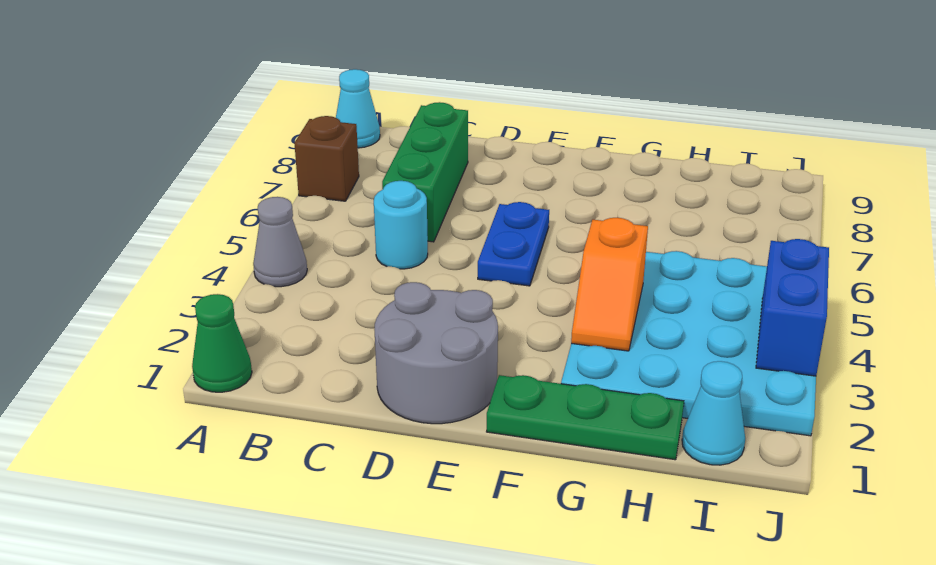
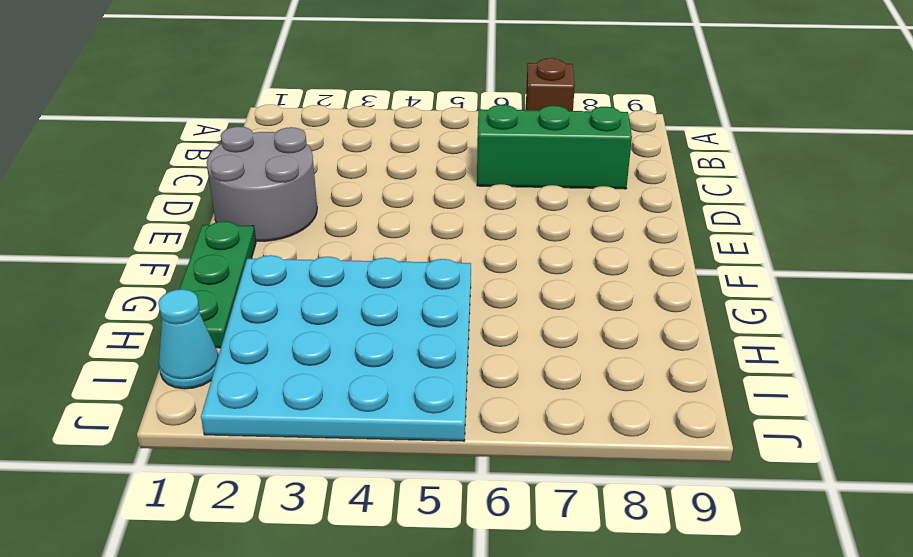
none -> green 1x1 cone [192,294,252,392]
none -> grey 1x1 cone [253,197,307,287]
none -> cyan 1x1 cone [336,69,380,148]

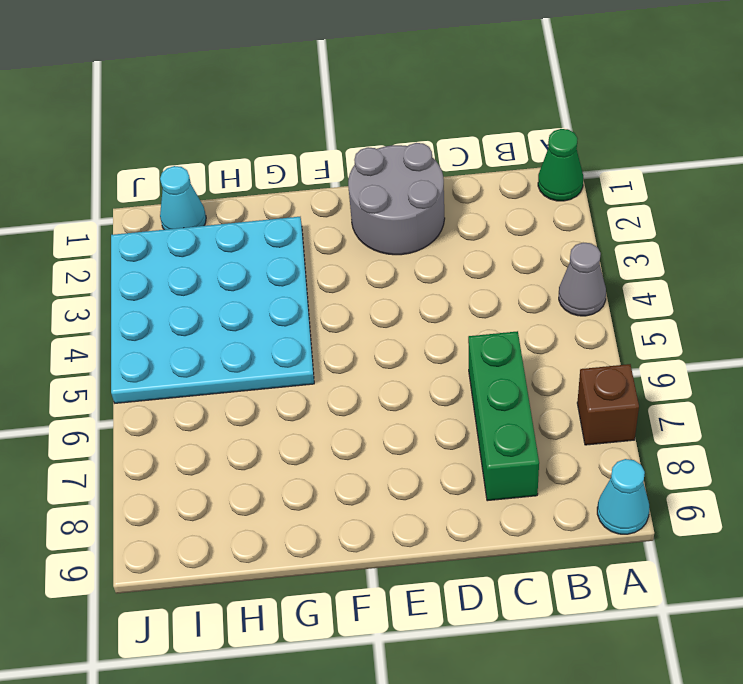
none -> cyan 1x1 round brick [374,181,428,269]
none -> blue 1x2 plate [478,202,549,286]
none -> green 1x3 plate [487,375,684,460]

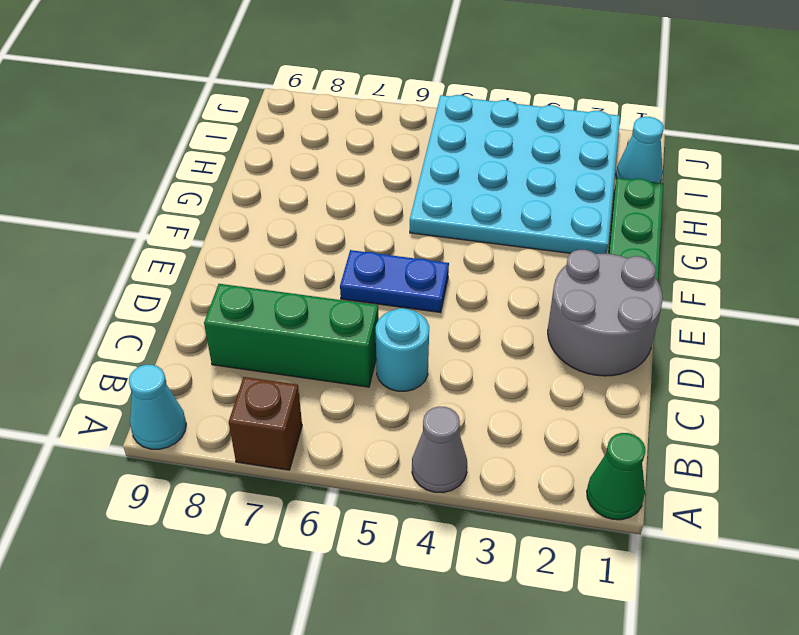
none -> orange 1x2 slope [571,218,648,351]
none -> blue 1x2 brick [756,239,829,376]

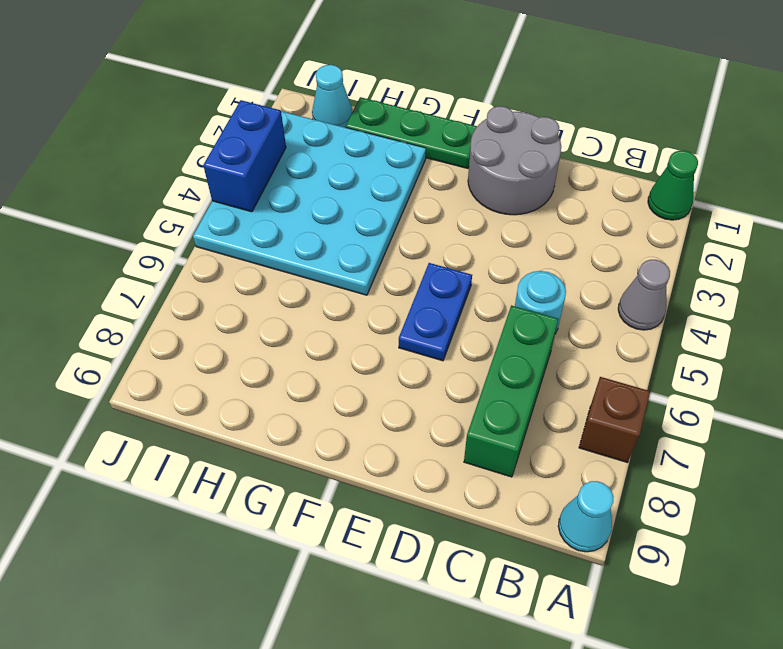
none -> orange 1x2 slope [571,218,648,351]

